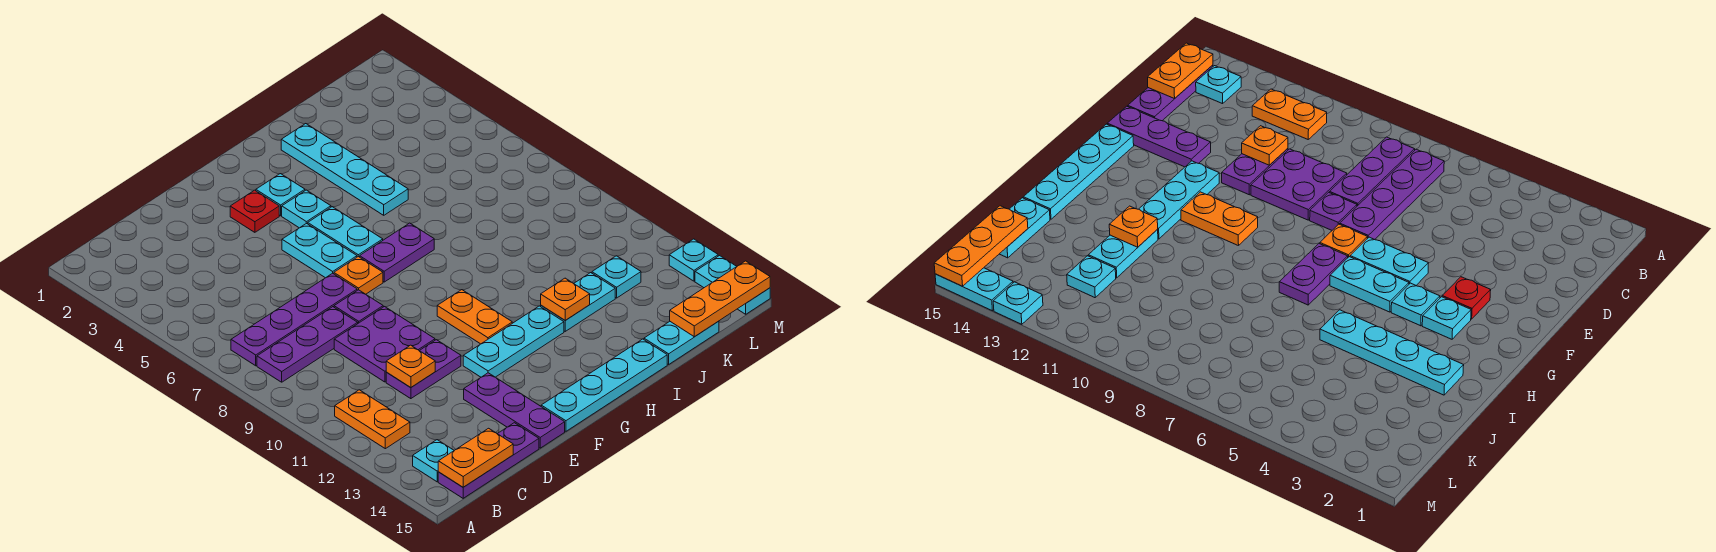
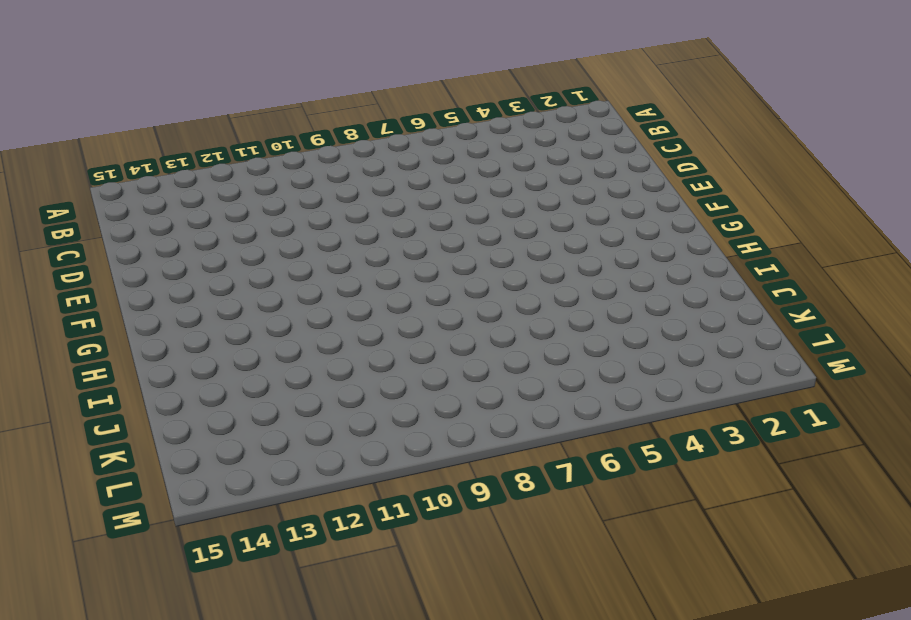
none -> purple 1x4 plate [231,273,357,366]
none -> purple 1x3 plate [257,307,358,382]
none -> orange 1x2 plate [335,390,410,449]

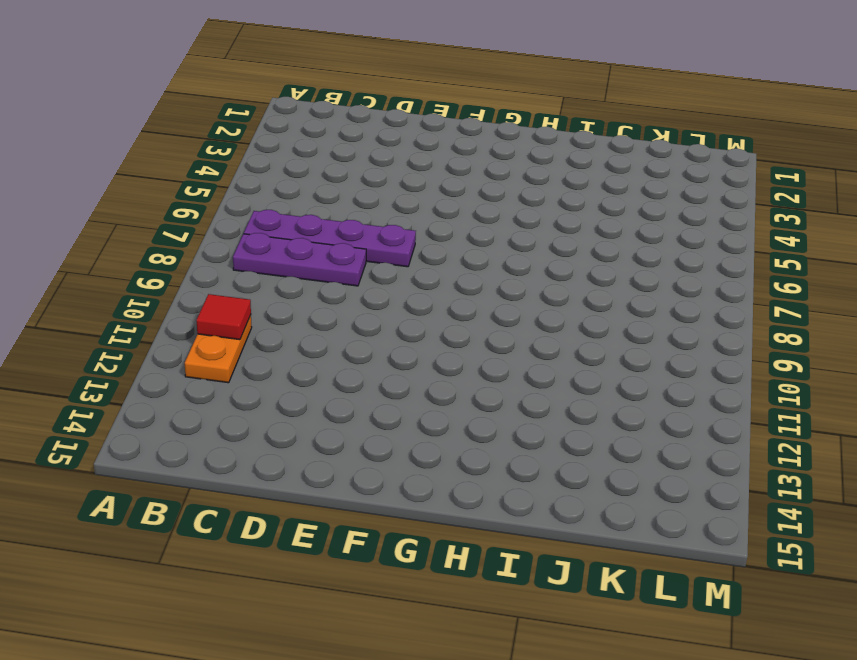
red 1x1 tile [197,294,251,340] -> none
none -> cyan 1x1 plate [413,440,454,482]
none -> purple 1x3 plate [438,423,539,498]
none -> purple 2x2 plate [334,307,435,382]

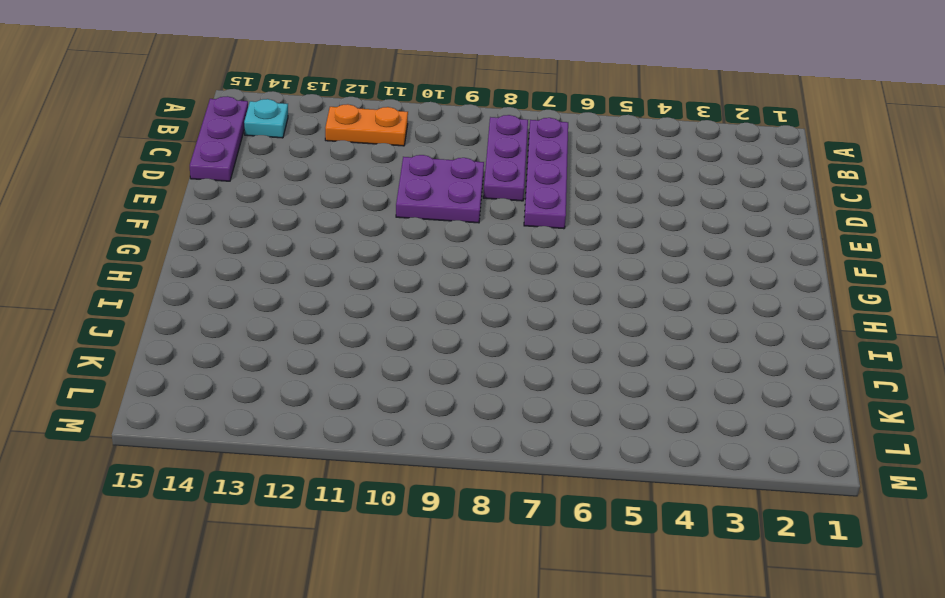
none -> purple 1x2 plate [386,340,461,399]
none -> purple 1x1 plate [334,290,383,323]
none -> purple 1x3 plate [464,373,565,448]

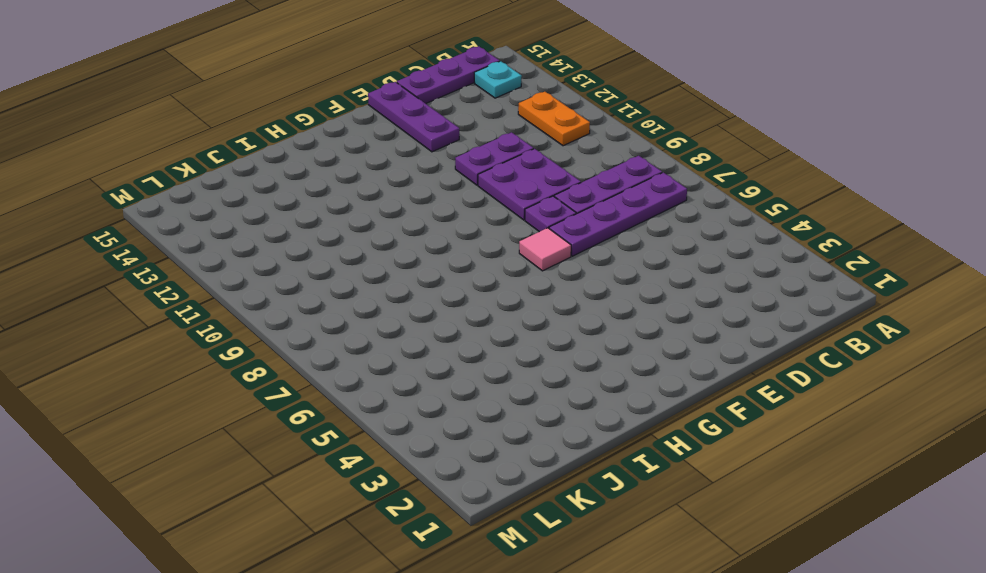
pink 1x1 tile [519,228,571,271] -> orange 1x1 plate [334,257,383,294]
none -> red 1x1 plate [230,190,279,232]
none -> cyan 1x2 plate [282,223,357,278]
none -> cyan 1x3 plate [463,306,564,377]

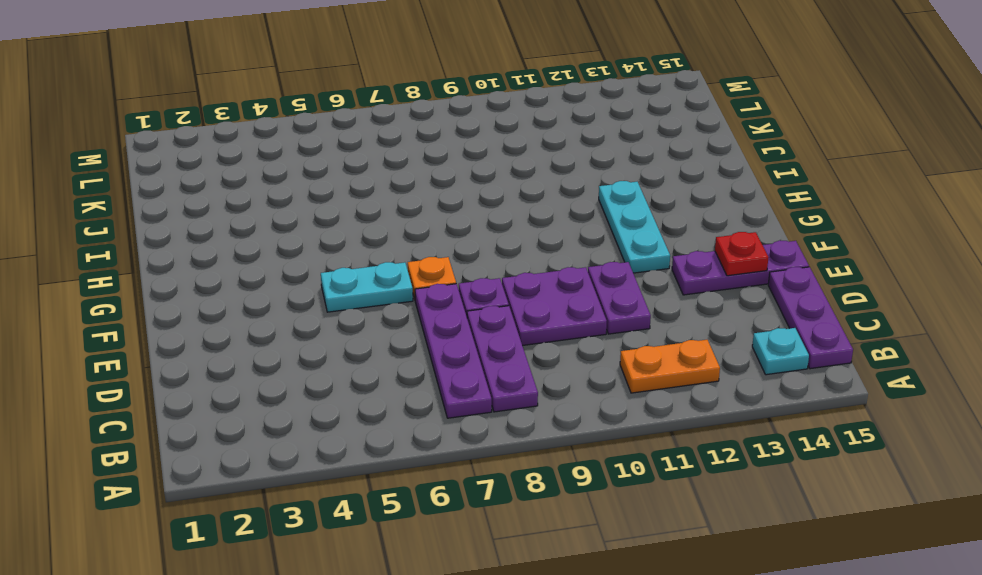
red 1x1 plate [715,232,769,276] -> red 1x1 plate moved to [230,190,279,232]
none -> cyan 1x4 plate [541,339,667,431]
none -> cyan 1x1 plate [256,174,305,216]
none -> cyan 1x1 plate [282,190,331,228]

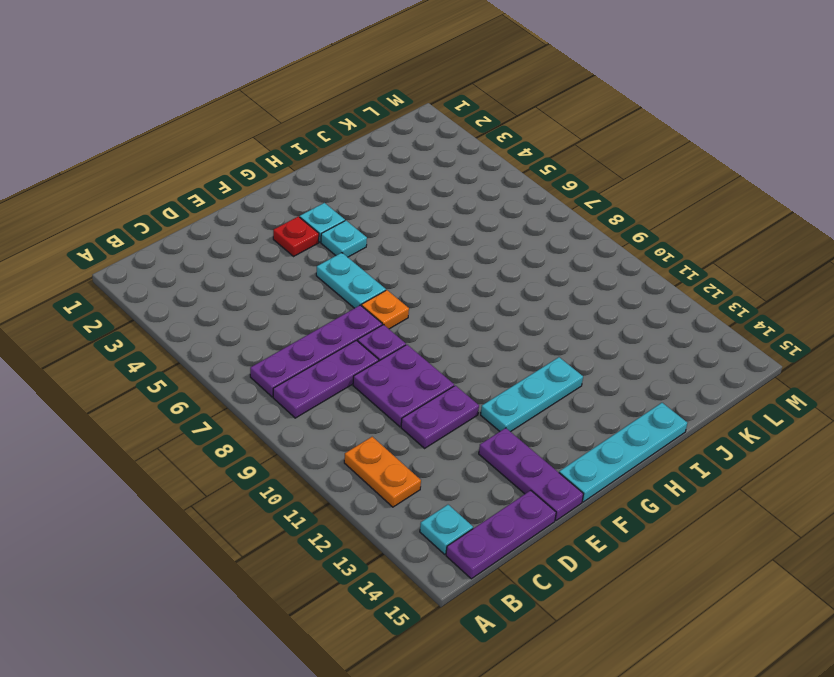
none -> cyan 1x2 plate [308,207,383,257]
none -> purple 1x2 plate [360,223,434,282]
none -> orange 1x2 plate [437,290,512,344]

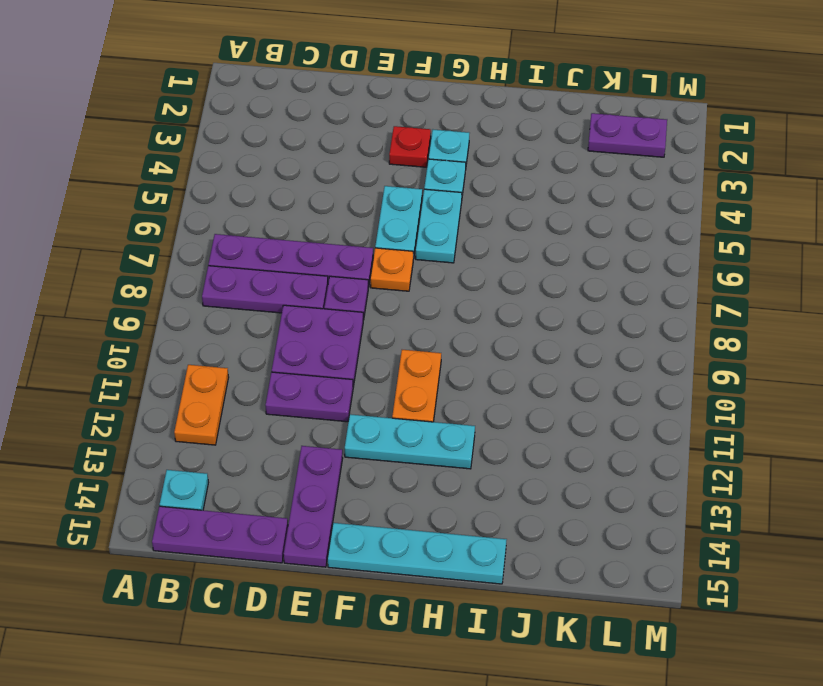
purple 1x2 plate [588,113,667,157] -> purple 1x2 plate moved to [360,223,434,282]
none -> cyan 1x4 plate [281,124,408,215]
none -> cyan 1x2 plate [541,273,615,331]
none -> cyan 1x2 plate [644,321,719,364]

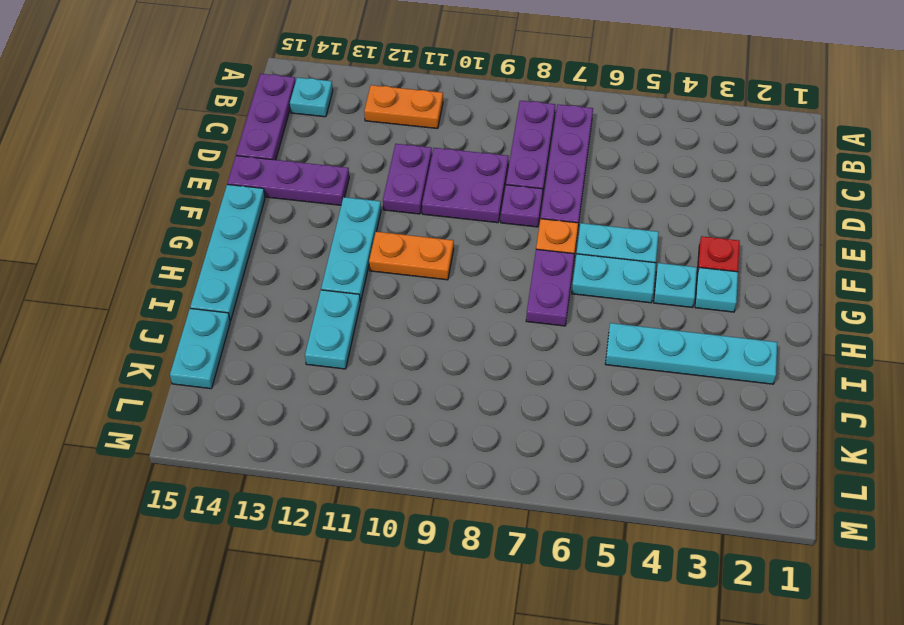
none -> cyan 1x1 plate [592,256,641,298]
none -> cyan 1x1 plate [669,239,718,281]
none -> cyan 1x2 plate [695,256,770,314]

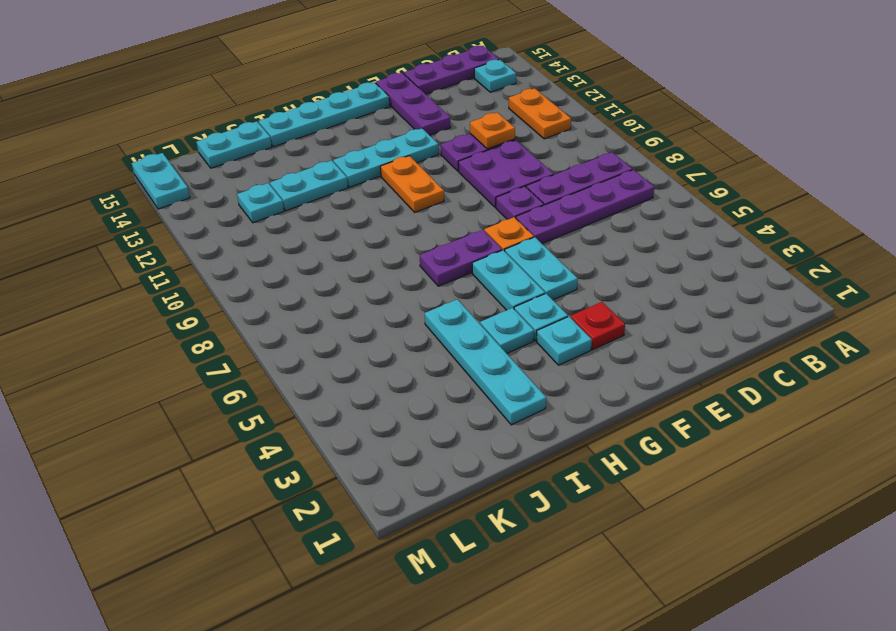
cyan 1x1 plate [480,308,534,353] -> cyan 1x1 plate moved to [669,239,718,281]
none -> orange 1x2 plate [438,428,513,487]
none -> orange 1x1 plate [541,278,590,320]
none -> orange 1x3 plate [670,261,770,337]

